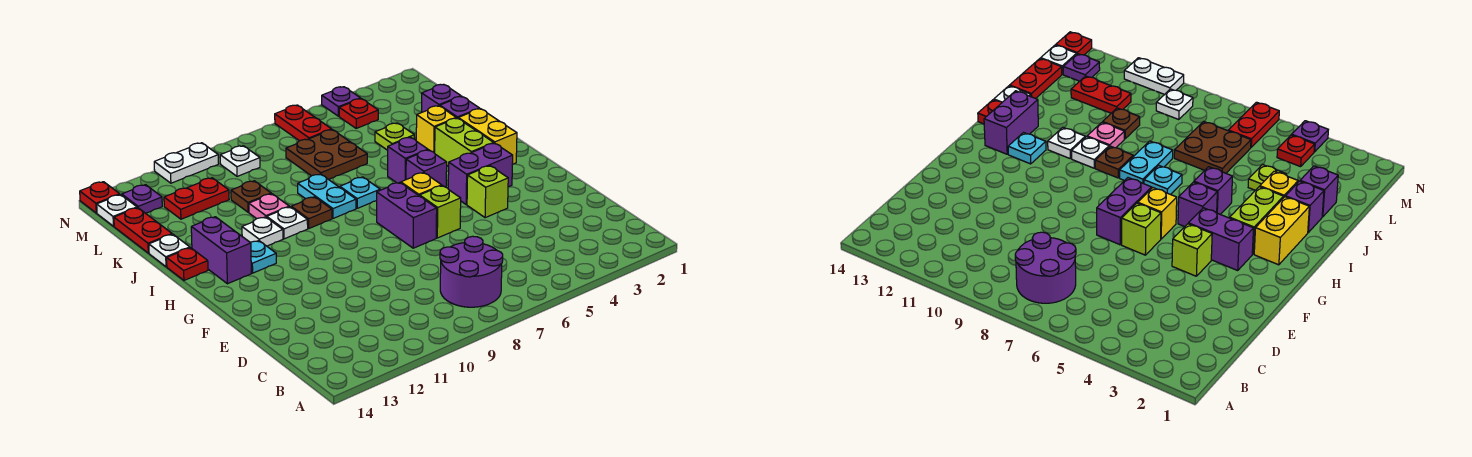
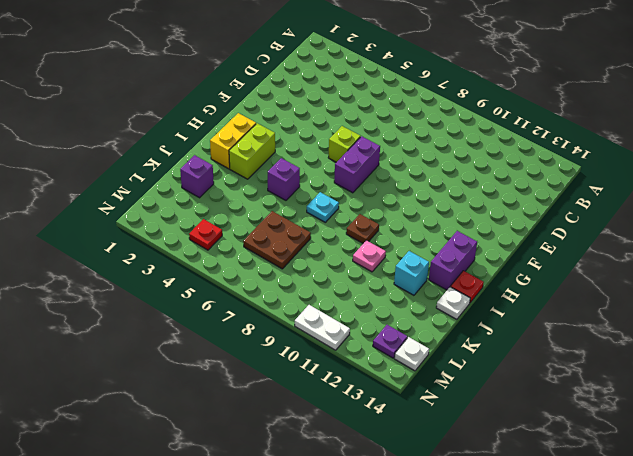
cyan 1x1 brick [394,251,429,295] -> none
none -> purple 2x2 round brick [440,236,503,307]
none -> lime 1x1 brick [467,166,508,218]
none -> purple 1x2 brick [448,143,513,205]
none -> yellow 1x1 brick [401,173,442,196]

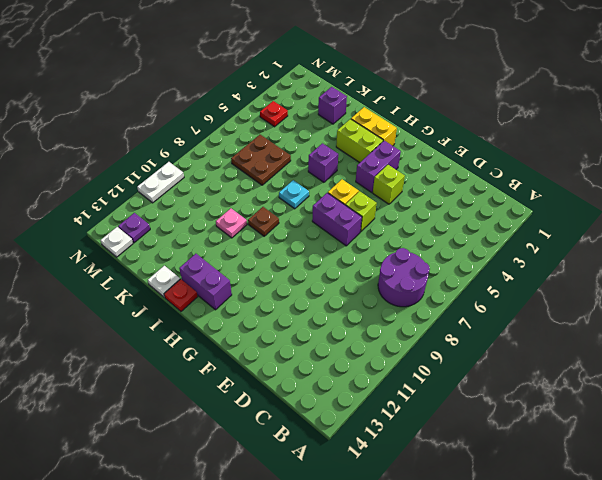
none -> purple 1x1 brick [406,150,447,187]
none -> cyan 1x1 plate [250,241,276,273]
none -> cyan 1x2 plate [298,174,356,218]
none -> white 1x1 plate [267,207,308,239]

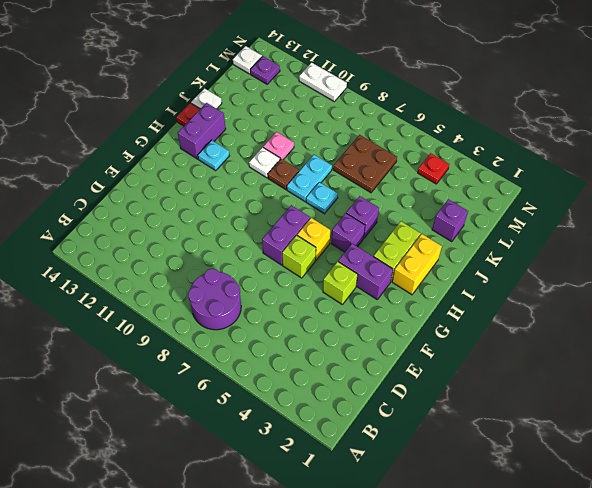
none -> white 1x1 plate [242,217,283,246]
none -> purple 1x1 brick [440,96,480,118]
none -> yellow 1x1 brick [416,106,456,153]
none -> lime 1x1 plate [375,123,414,150]

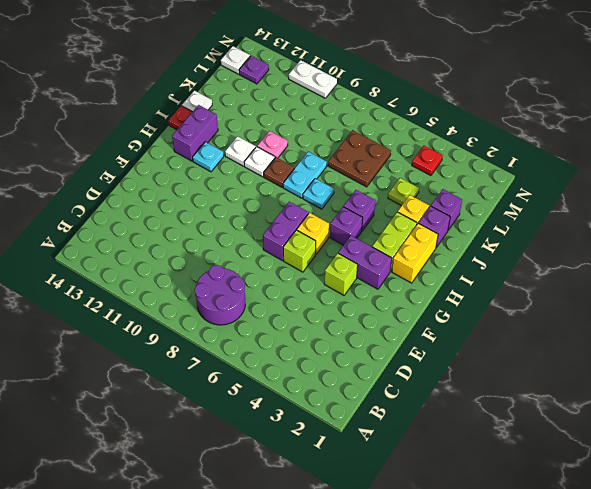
none -> brown 1x1 plate [231,181,271,212]
none -> red 1x2 plate [114,208,172,253]
none -> red 1x2 plate [164,178,229,219]
none -> red 1x2 plate [275,105,332,141]

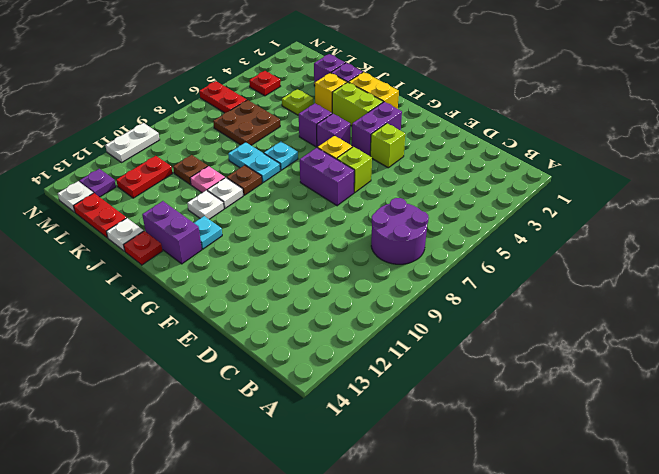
none -> white 1x1 plate [220,146,260,176]
none -> purple 1x1 plate [322,87,361,116]
none -> red 1x1 plate [80,182,120,213]

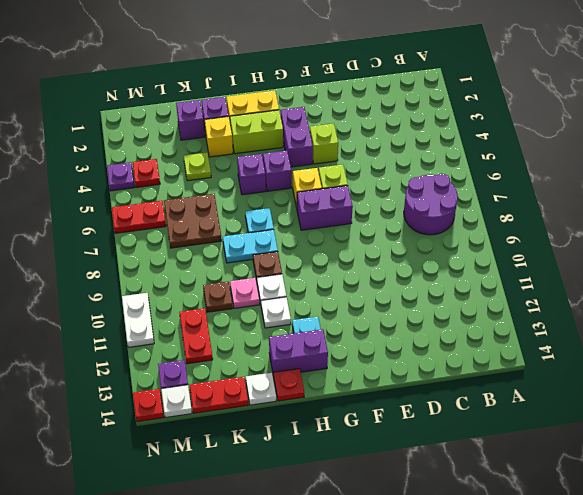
none -> white 1x1 plate [220,146,260,176]

